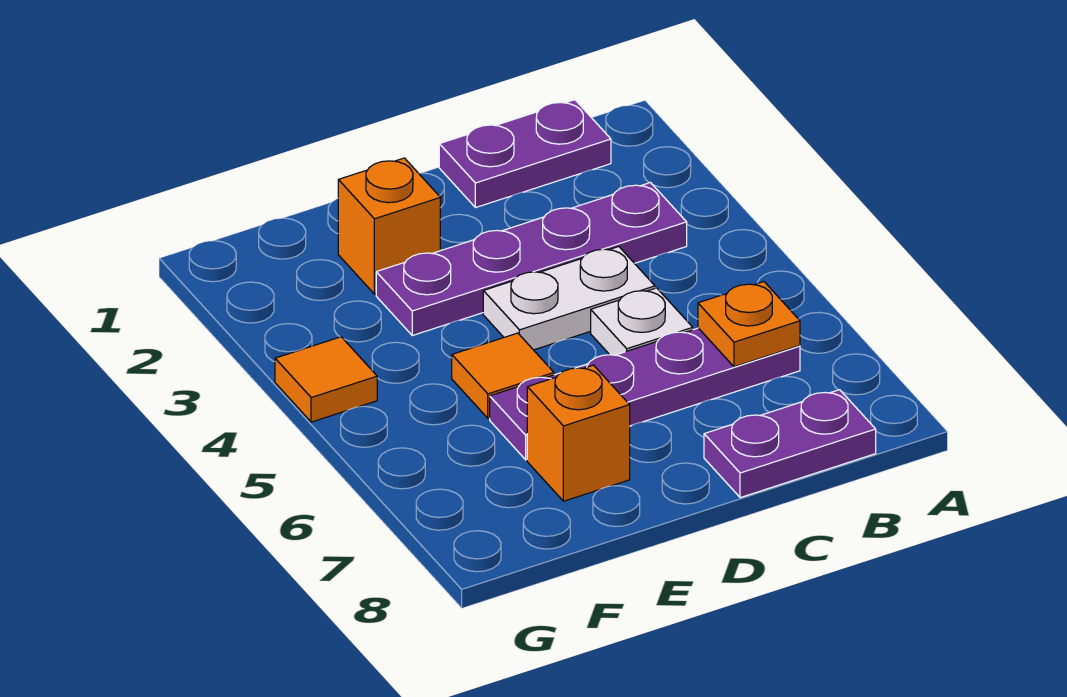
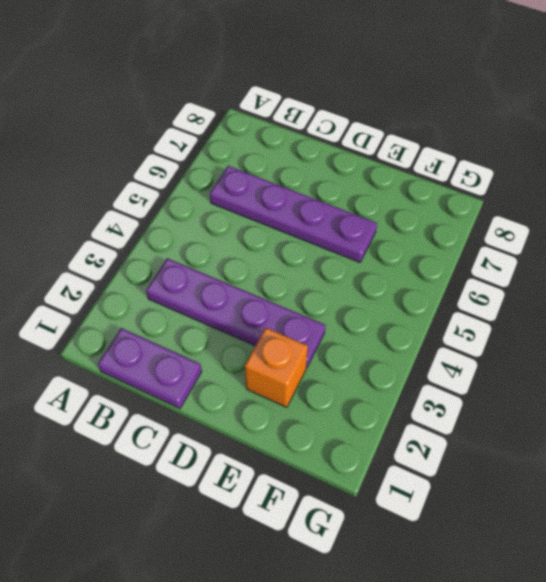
none -> purple 1x2 plate [704,390,876,498]
none -> white 1x2 plate [483,247,655,350]

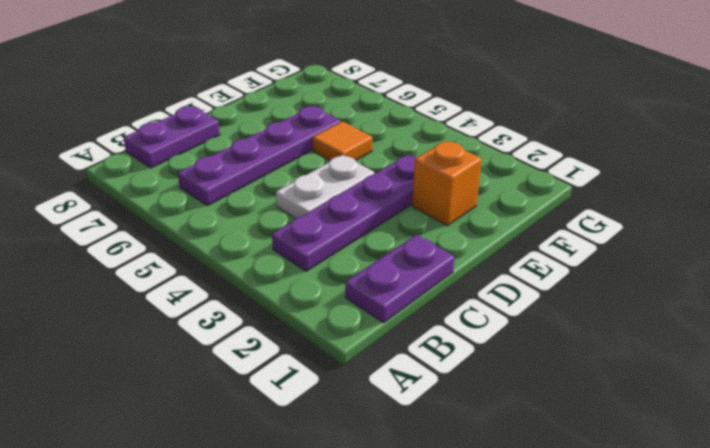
none -> white 1x1 plate [591,288,693,355]
none -> orange 1x1 brick [527,365,630,501]

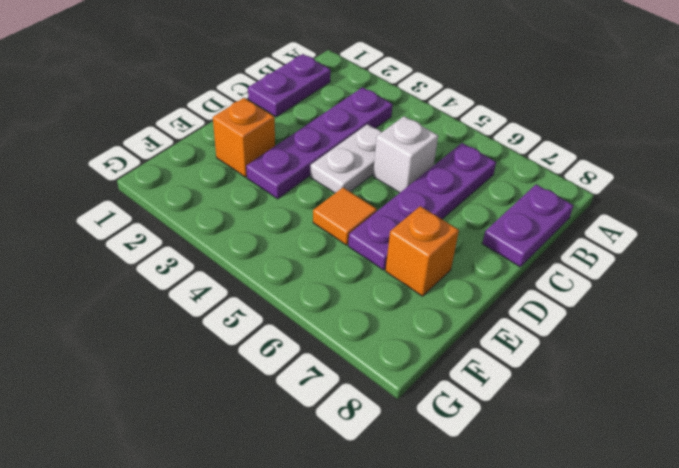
white 1x1 brick [373,116,438,193] -> white 1x1 plate [591,288,693,355]
none -> orange 1x1 tile [275,337,377,422]
none -> orange 1x1 plate [698,282,800,367]

